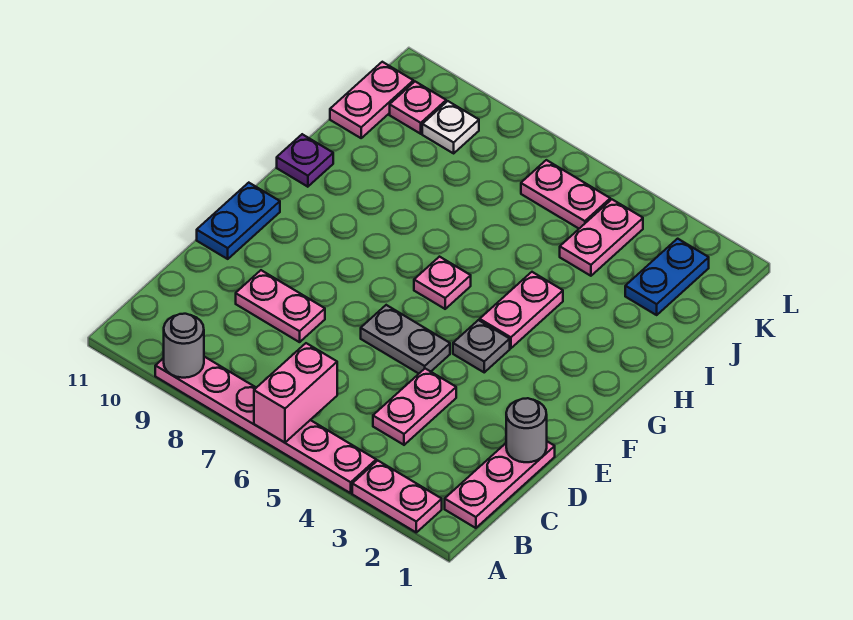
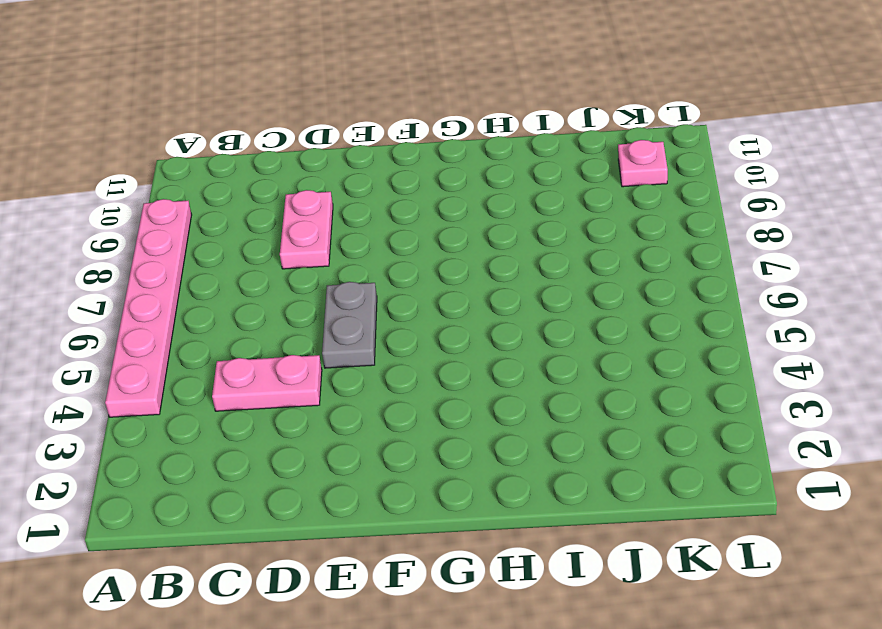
none -> pink 1x2 plate [352,461,442,532]
none -> pink 1x3 plate [445,442,555,528]
none -> blue 1x2 plate [197,183,280,259]

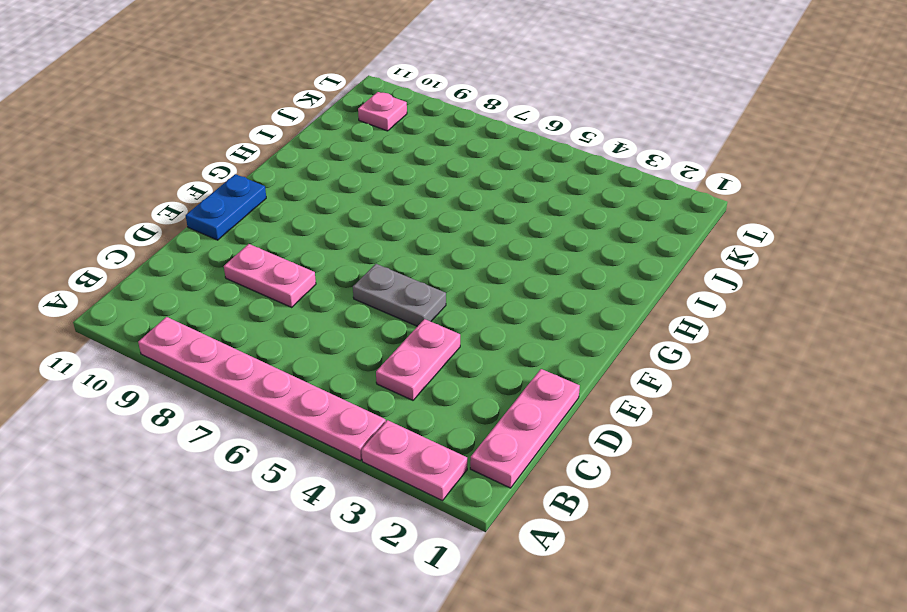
none -> grey 1x1 plate [453,320,510,372]
none -> pink 1x2 plate [480,272,563,348]
none -> pink 1x1 plate [414,257,471,309]

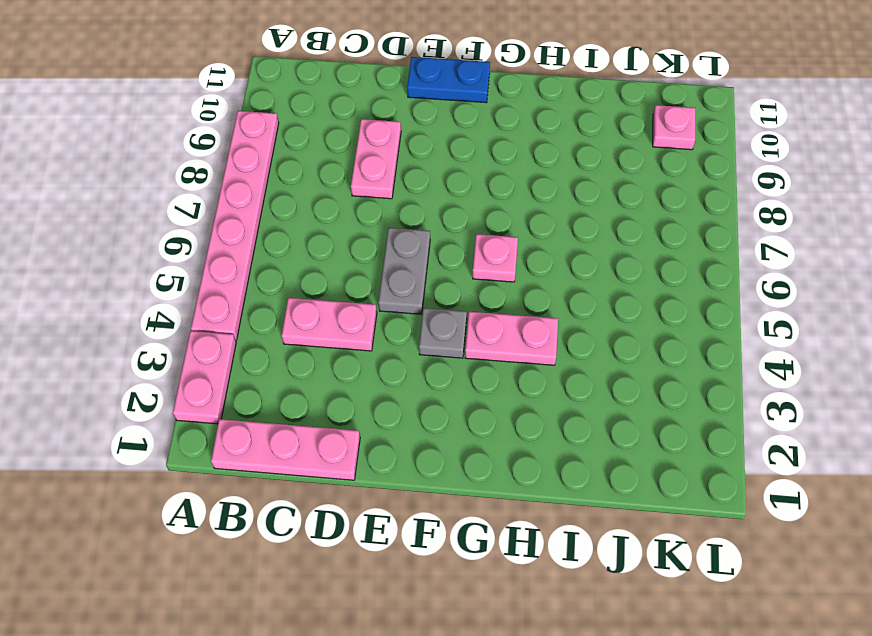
none -> purple 1x1 plate [277,134,333,187]
none -> blue 1x2 plate [625,239,709,315]
none -> pink 1x2 plate [560,200,643,276]

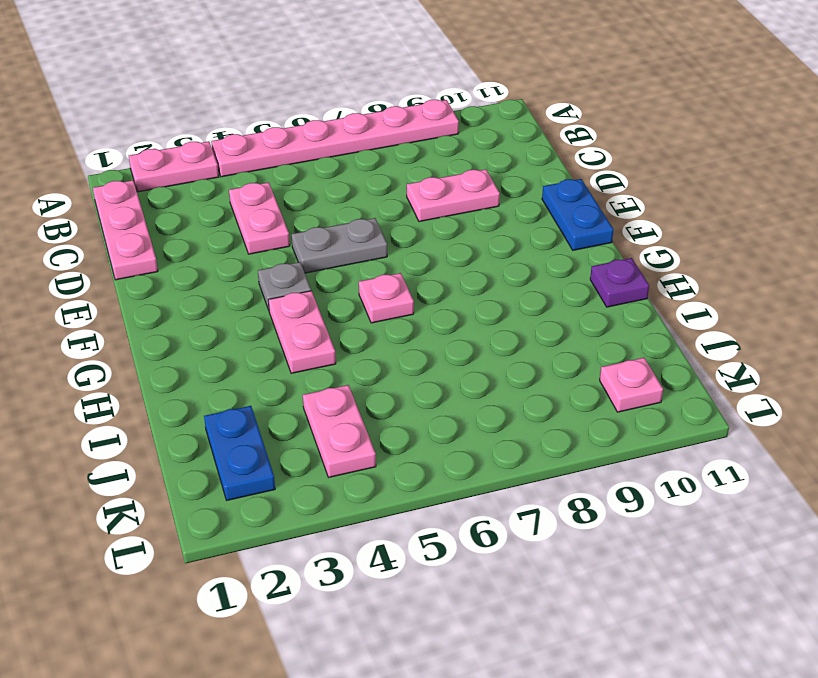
none -> pink 1x2 plate [330,62,413,138]
none -> pink 1x2 plate [521,160,610,228]
none -> white 1x1 plate [422,101,479,153]

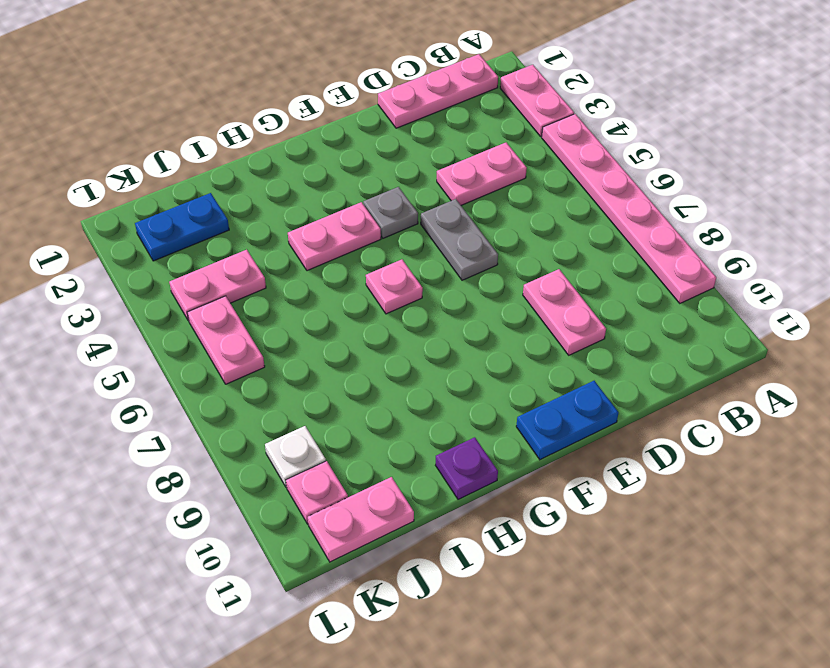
none -> pink 1x2 brick [254,343,337,443]
none -> grey 1x1 round brick [164,314,204,378]
none -> grey 1x1 round brick [506,398,547,462]

